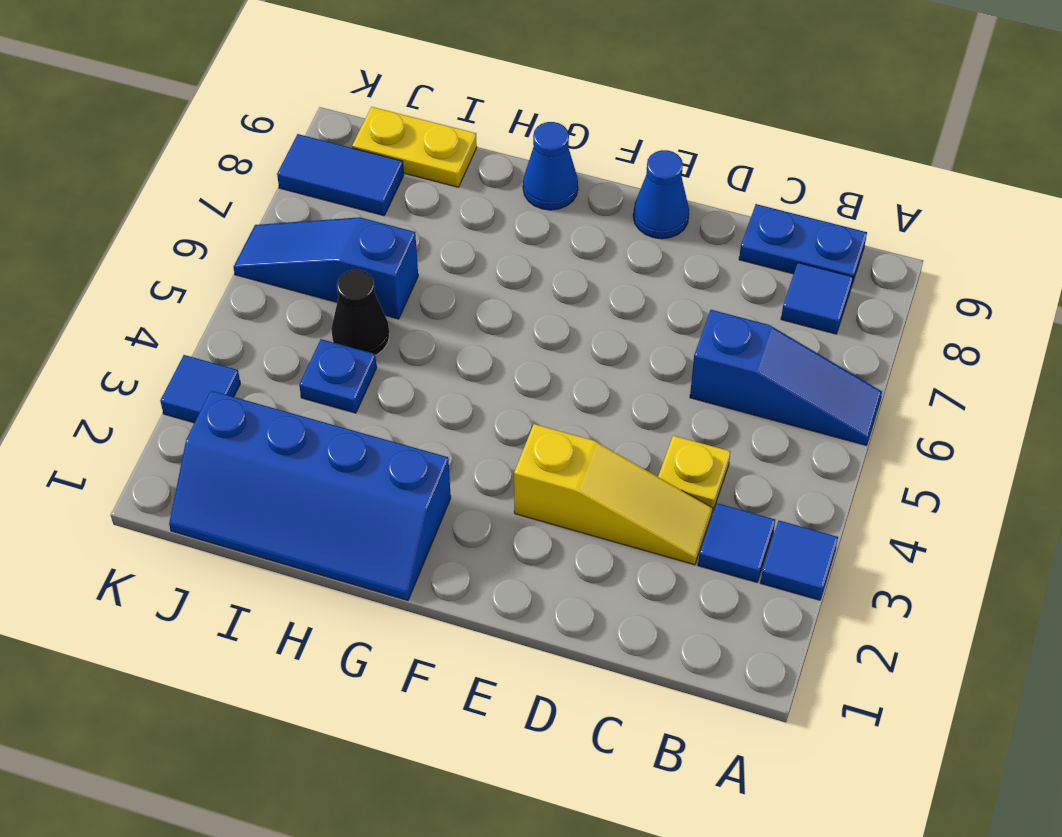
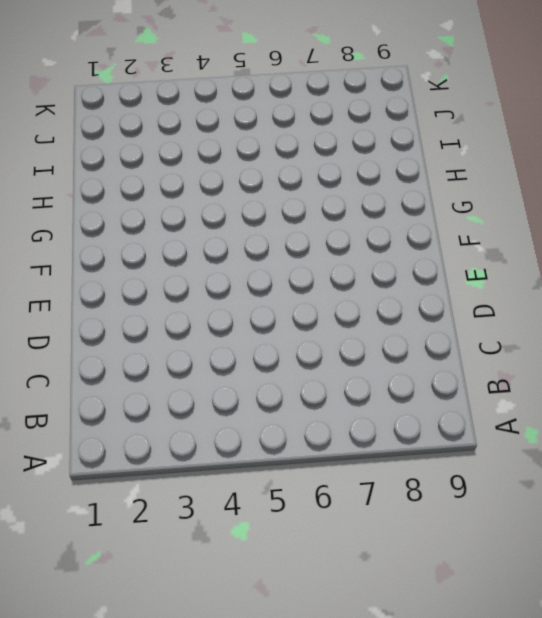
none -> blue 1x1 tile [761,521,838,600]
none -> blue 1x3 slope [690,310,882,445]
none -> blue 1x1 tile [698,503,775,582]

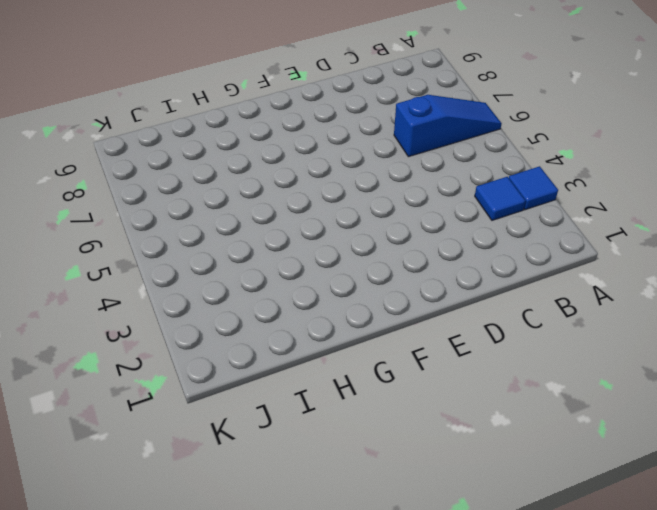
none -> blue 1x1 tile [781,263,853,334]
none -> blue 1x2 plate [739,204,867,286]
none -> yellow 1x3 slope [514,424,713,565]

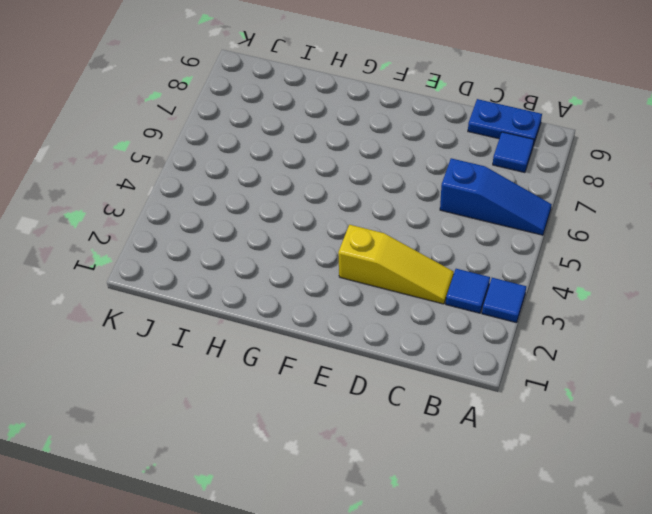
none -> yellow 1x1 plate [658,436,731,512]
none -> blue 1x1 cone [633,150,689,239]
none -> blue 2x4 slope [169,391,451,600]

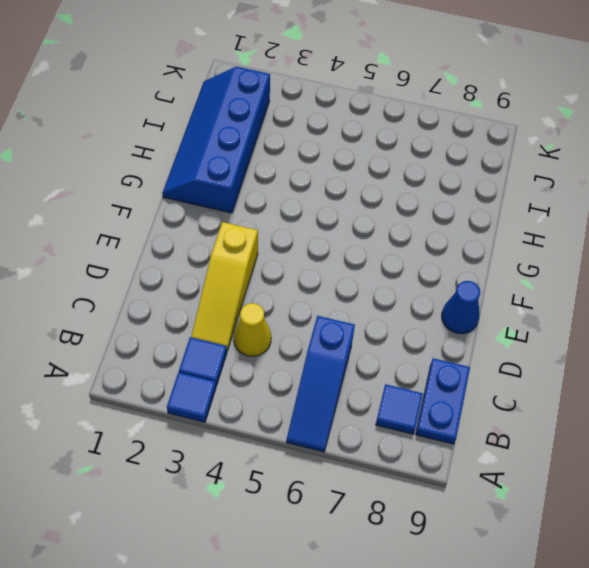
yellow 1x1 cone [234,303,271,356] -> yellow 1x1 plate [658,436,731,512]
none -> blue 1x1 cone [523,122,578,210]
none -> blue 1x1 plate [299,339,377,413]
none -> black 1x1 cone [331,270,390,355]

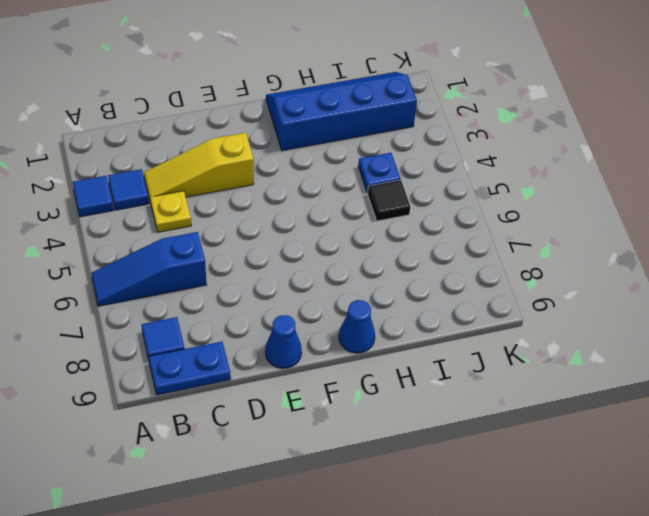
black 1x1 tile [368,180,410,221] -> black 1x1 cone [331,270,390,355]
none -> blue 1x3 slope [234,217,418,319]
none -> yellow 1x2 plate [352,107,477,187]
none -> blue 1x2 tile [277,134,404,216]

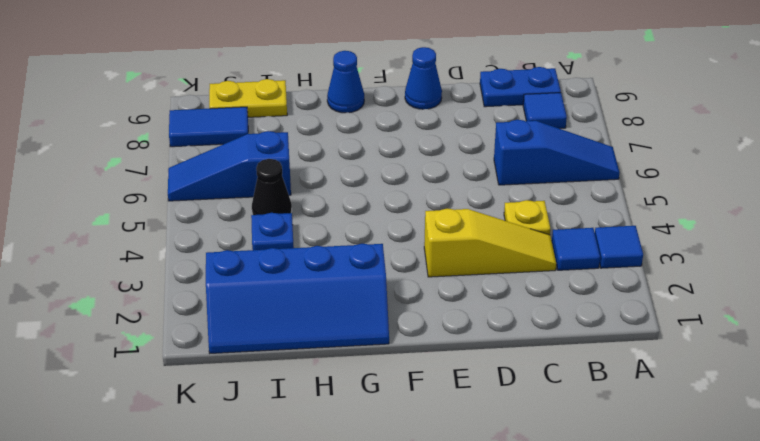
none -> blue 1x1 tile [160,355,240,423]

